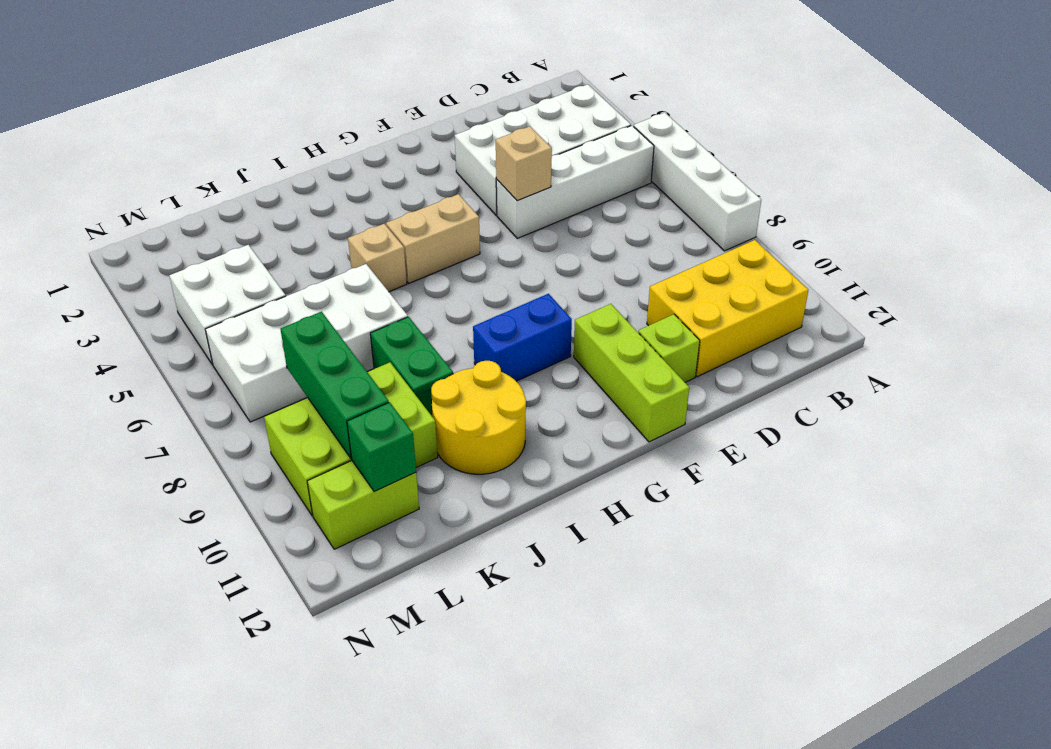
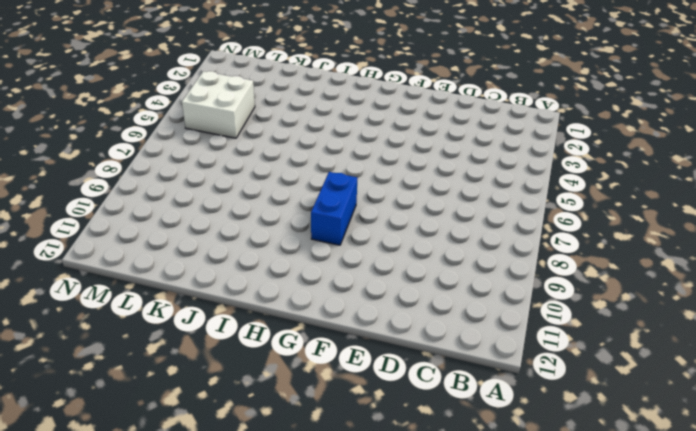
blue 1x2 brick [311,172,357,245] -> blue 1x2 brick turned to [473,294,572,381]
none -> white 1x4 brick [634,113,761,251]
none -> white 2x4 brick [455,84,631,215]
none -> white 1x4 brick [496,126,654,238]

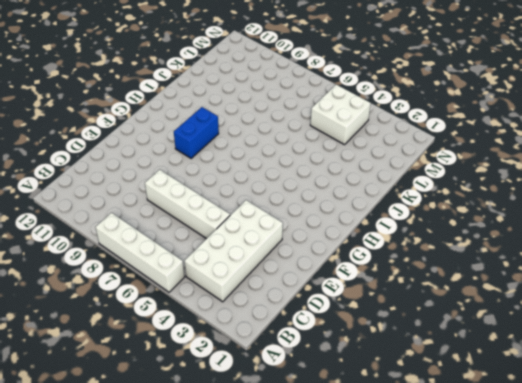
white 1x4 brick [145,170,230,239] -> white 1x4 brick turned to [496,126,654,238]
none -> yellow 2x3 brick [647,240,808,377]
none -> lime 1x1 brick [638,314,700,382]
none -> lime 1x3 brick [574,304,689,442]

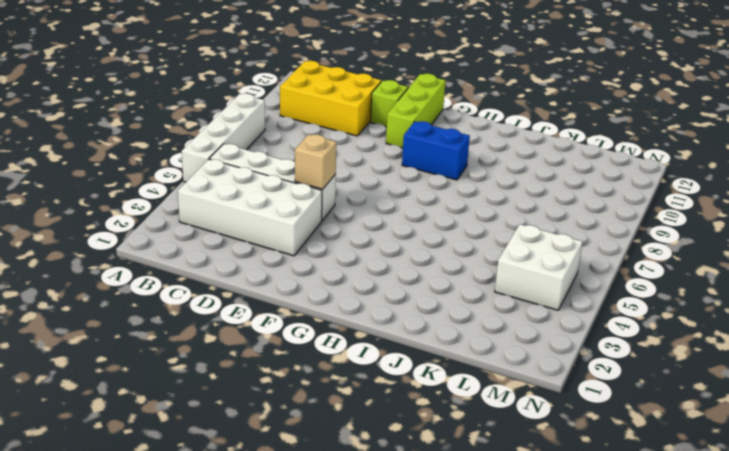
none -> tan 1x2 brick [386,194,480,283]
none -> tan 1x1 brick [348,224,407,292]
none -> yellow 2x2 round brick [431,361,526,474]

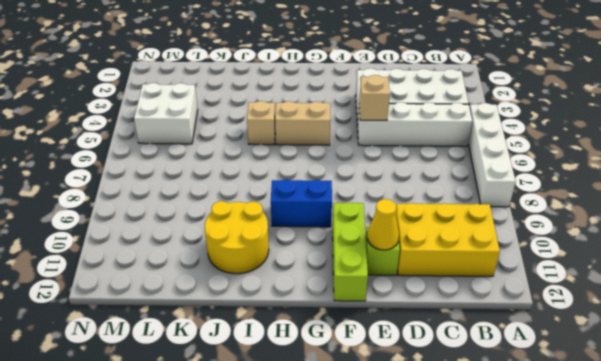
yellow 1x1 cone [367,199,399,250] -> none
none -> white 2x4 brick [205,264,408,422]
none -> green 1x2 brick [370,317,453,417]
none -> lime 2x3 brick [264,362,438,516]

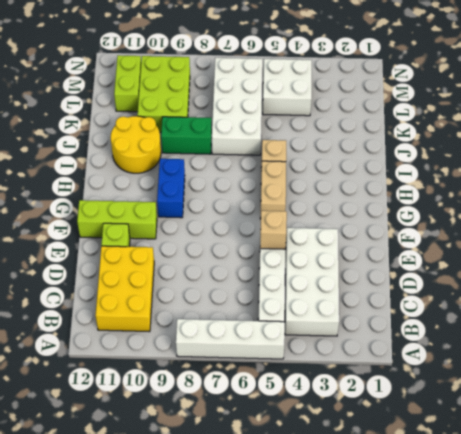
none -> green 1x3 brick [280,312,389,458]
none -> green 1x1 brick [347,402,416,491]

